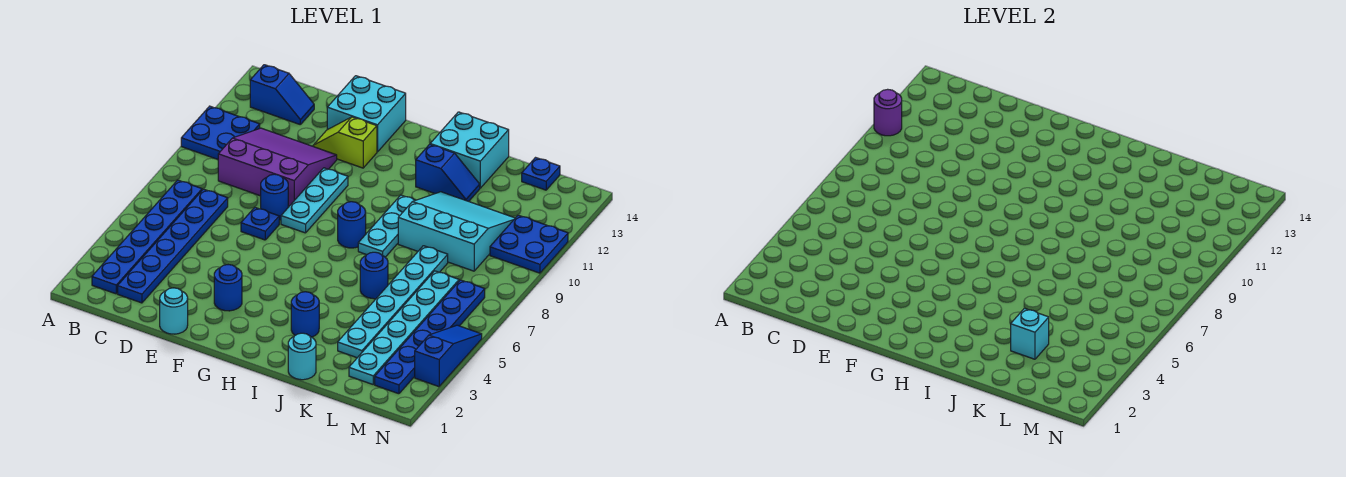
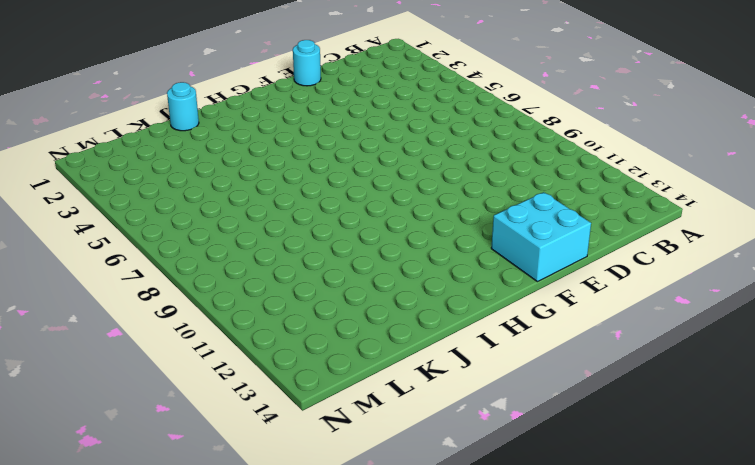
none -> blue 2x2 plate [181,106,260,159]
none -> blue 1x6 plate [92,180,202,294]
none -> blue 1x2 slope [250,65,314,124]

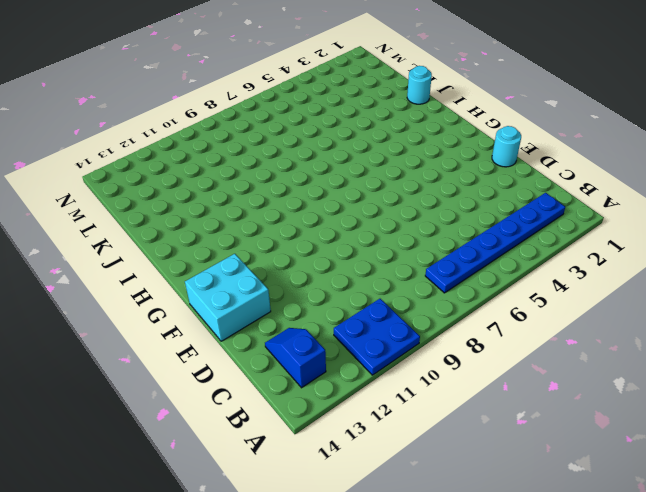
none -> blue 1x6 plate [118,189,228,303]
none -> purple 3x3 slope [218,128,337,206]
none -> blue 1x1 plate [241,208,279,240]

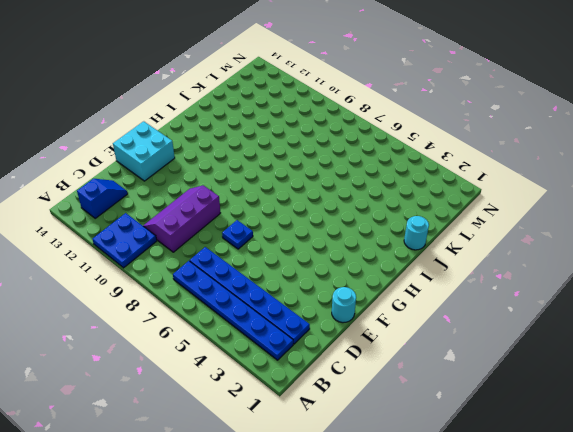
purple 2x3 slope [143,185,220,252] -> purple 3x3 slope [218,128,337,206]
none -> blue 1x1 round brick [261,174,288,220]
none -> lime 1x2 slope [313,117,377,168]
none -> blue 1x1 round brick [214,265,242,311]

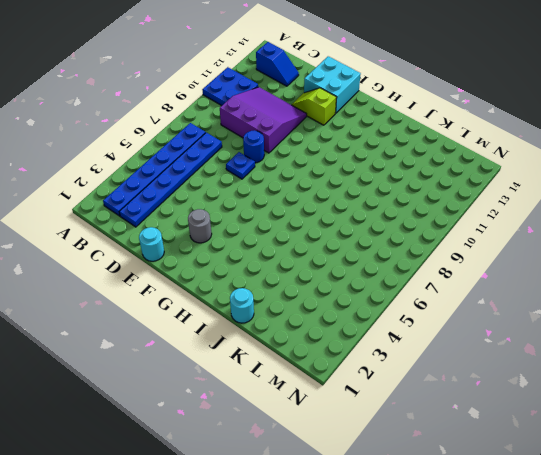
grey 1x1 round brick [188,209,212,243] -> blue 1x1 round brick [214,265,242,311]
none -> cyan 1x3 plate [281,168,348,233]
none -> blue 1x1 round brick [338,202,366,248]
none -> blue 1x1 round brick [291,292,319,337]

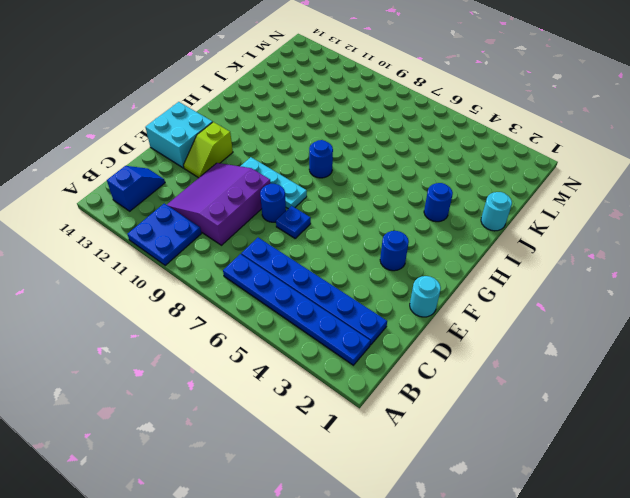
none -> cyan 1x3 plate [358,195,415,257]
none -> blue 1x2 slope [416,144,480,201]
none -> cyan 2x2 brick [430,112,509,188]

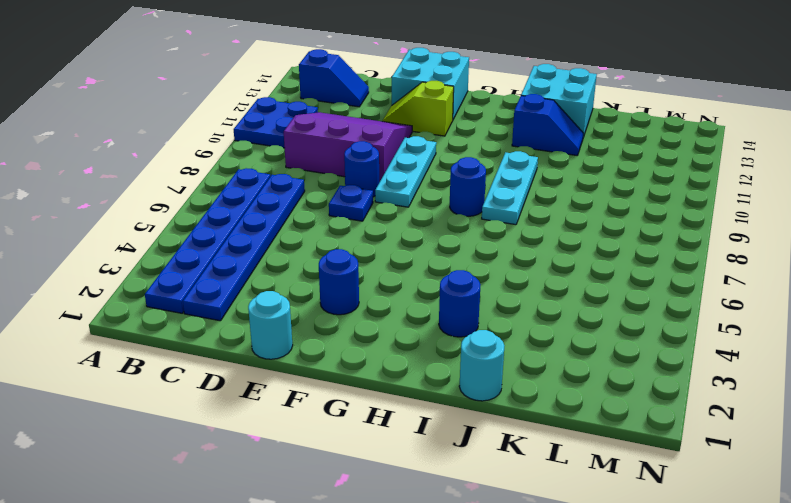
none -> blue 1x1 round brick [360,252,388,299]
none -> cyan 3x3 slope [398,192,515,271]
none -> cyan 1x6 plate [338,246,448,358]

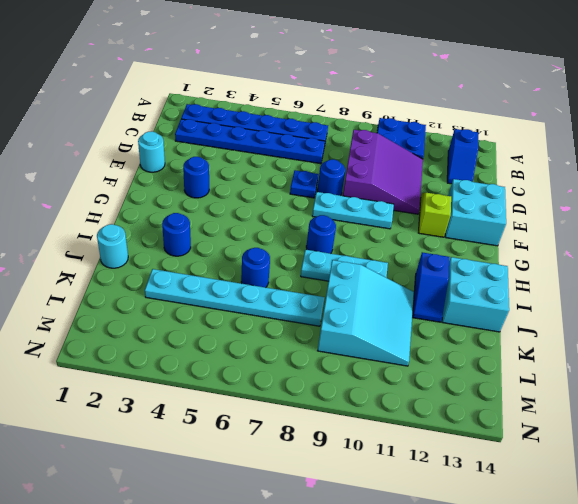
none -> cyan 1x6 plate [349,271,459,384]
none -> blue 1x1 plate [522,158,560,190]
none -> blue 1x6 plate [375,280,485,394]

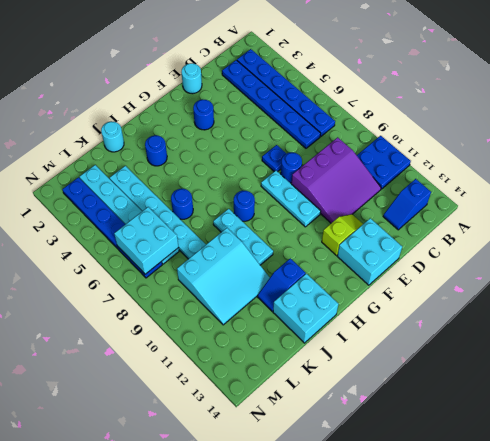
cyan 2x2 brick [114,207,179,274] -> none
none -> blue 1x1 plate [522,158,560,190]
none -> blue 2x2 plate [490,215,568,273]
none -> blue 1x3 slope [415,325,482,387]

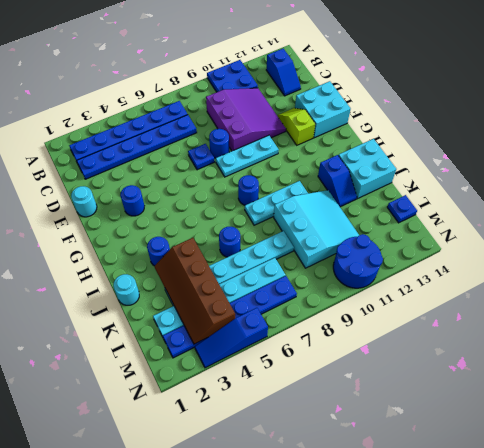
brown 2x4 slope [155,238,235,344] -> cyan 1x1 brick [1011,308,1049,359]
blue 2x2 round brick [333,234,383,288] -> blue 2x2 plate [490,215,568,273]
blue 1x3 slope [195,308,268,368] -> blue 1x3 slope turned to [415,325,482,387]
none -> purple 1x1 round brick [874,89,902,136]

